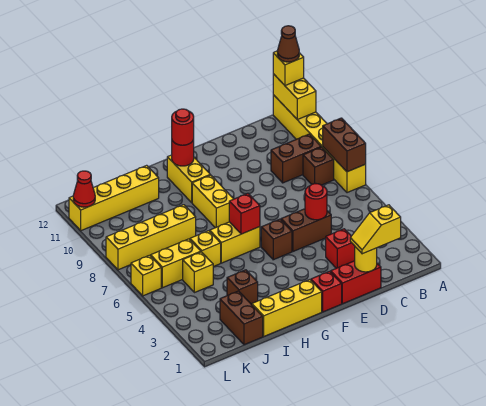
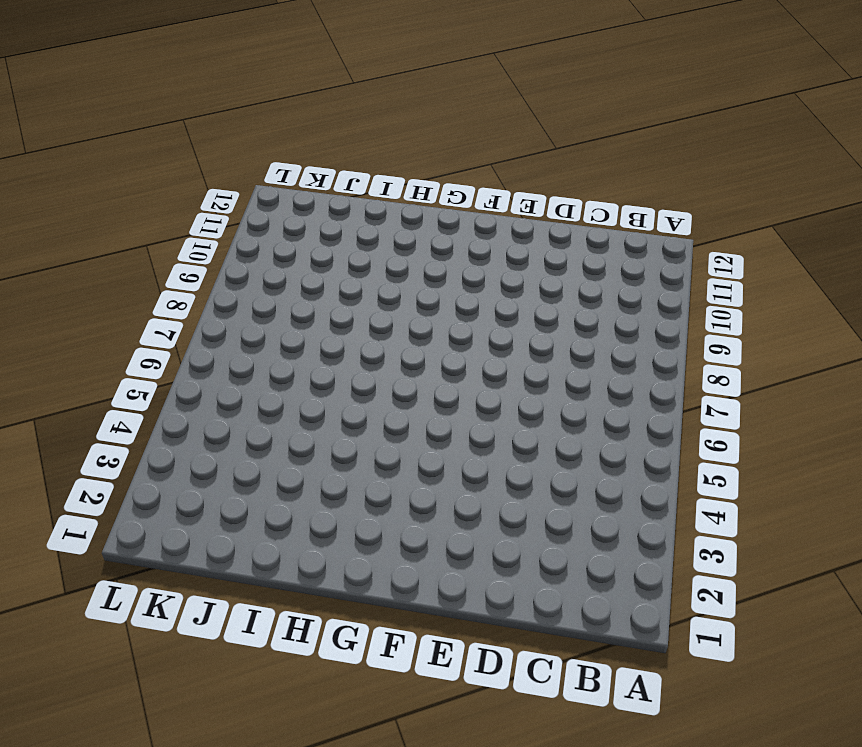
none -> yellow 1x6 brick [273,95,366,193]
none -> brown 1x1 brick [303,147,334,185]
none -> brown 1x2 brick [271,134,321,183]
none -> red 1x2 brick [331,261,381,304]

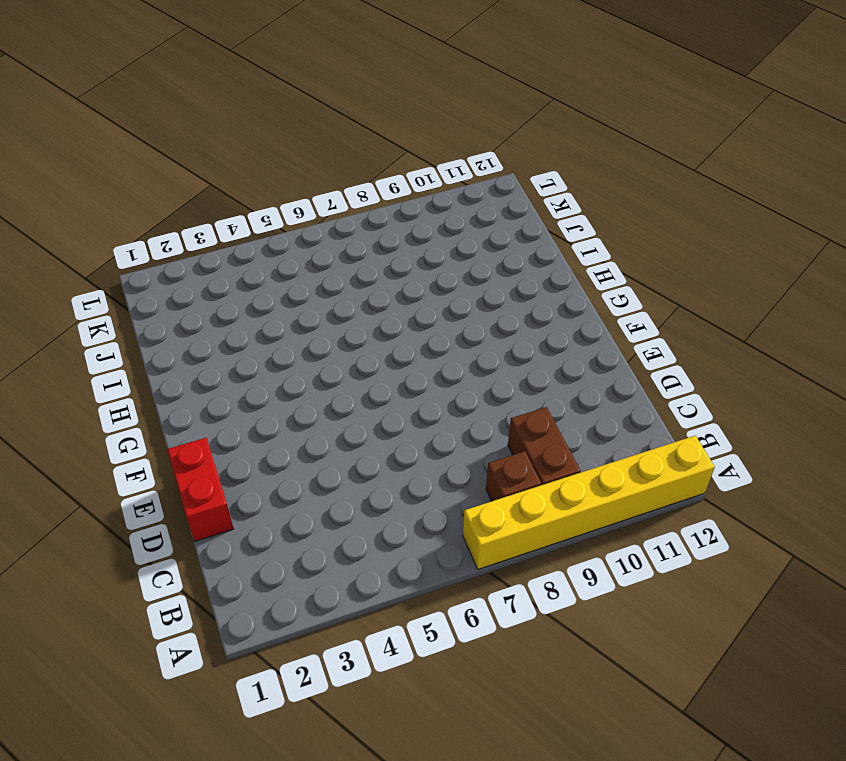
none -> red 1x1 brick [326,229,355,268]
none -> brown 1x2 brick [281,209,331,251]
none -> red 1x1 brick [311,271,342,312]
none -> brown 1x1 brick [261,219,292,260]

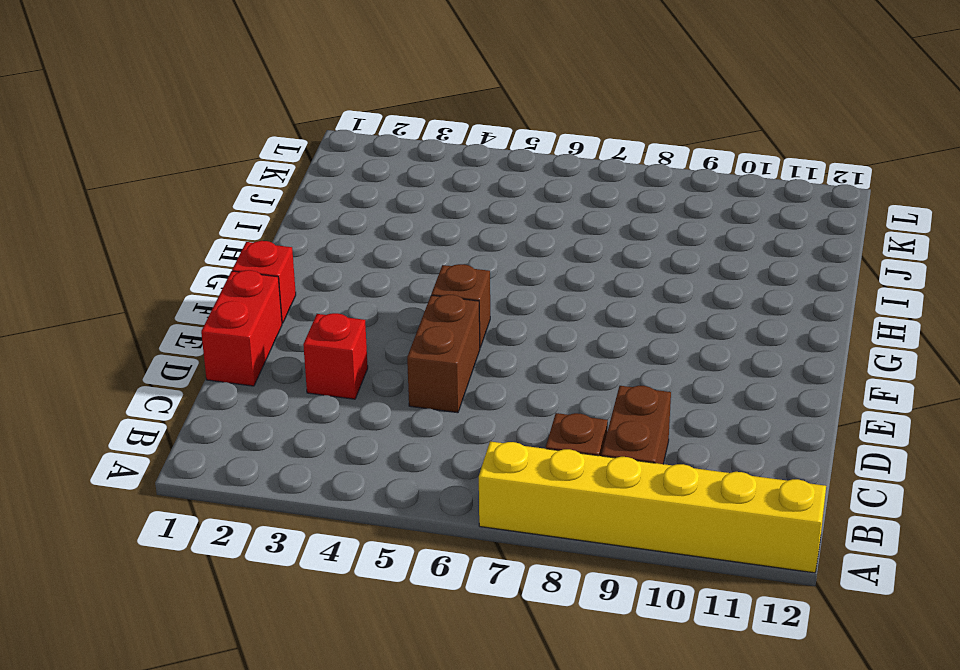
none -> yellow 1x3 brick [252,280,322,336]
none -> yellow 1x2 brick [210,222,260,263]
none -> yellow 1x2 brick [192,175,233,228]
none -> yellow 1x2 brick [167,155,210,202]

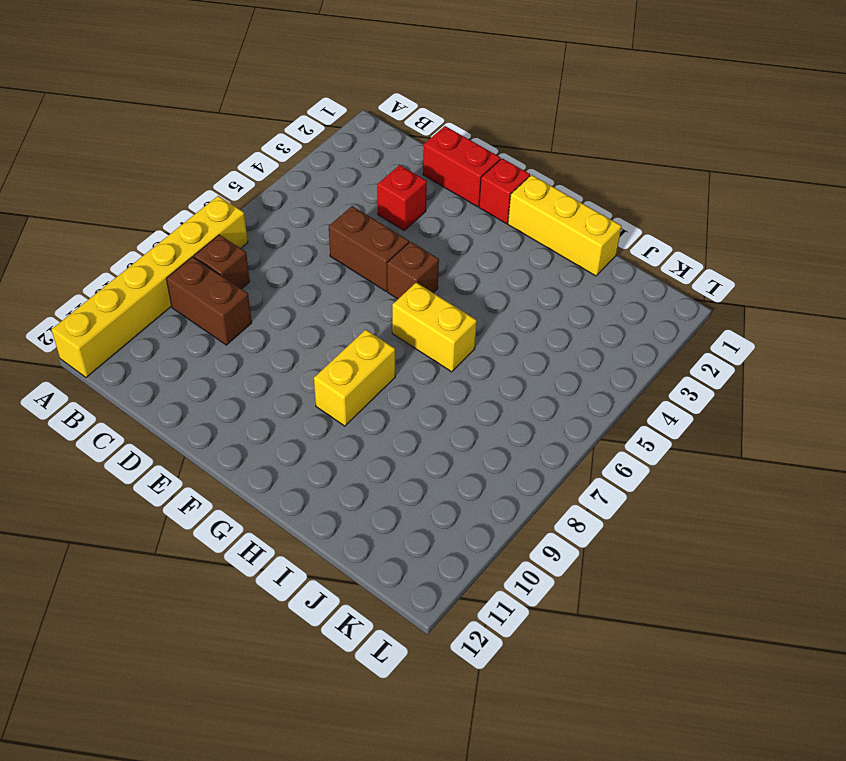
none -> yellow 1x2 brick [167,155,210,202]
none -> brown 1x1 brick [227,270,258,305]
none -> yellow 1x1 brick [190,231,221,267]
none -> yellow 1x4 brick [106,205,196,270]

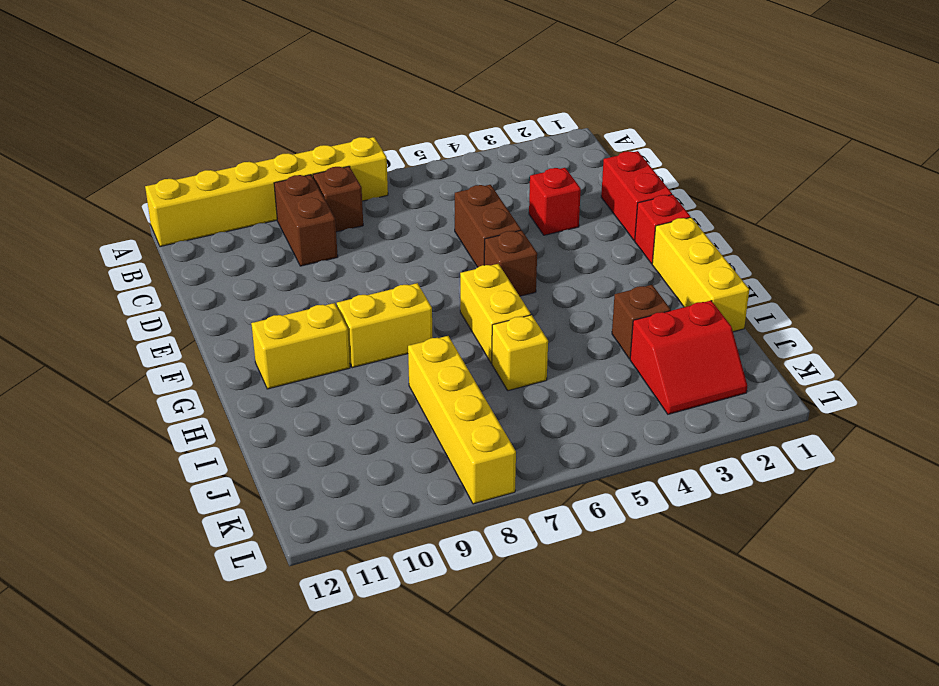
red 2x2 slope [630,301,747,414] -> brown 1x2 brick [220,291,263,345]
none -> yellow 1x4 brick [69,165,159,231]
none -> yellow 1x1 brick [183,252,213,293]
none -> yellow 1x2 brick [151,239,201,288]
none -> yellow 1x1 brick [131,255,161,296]

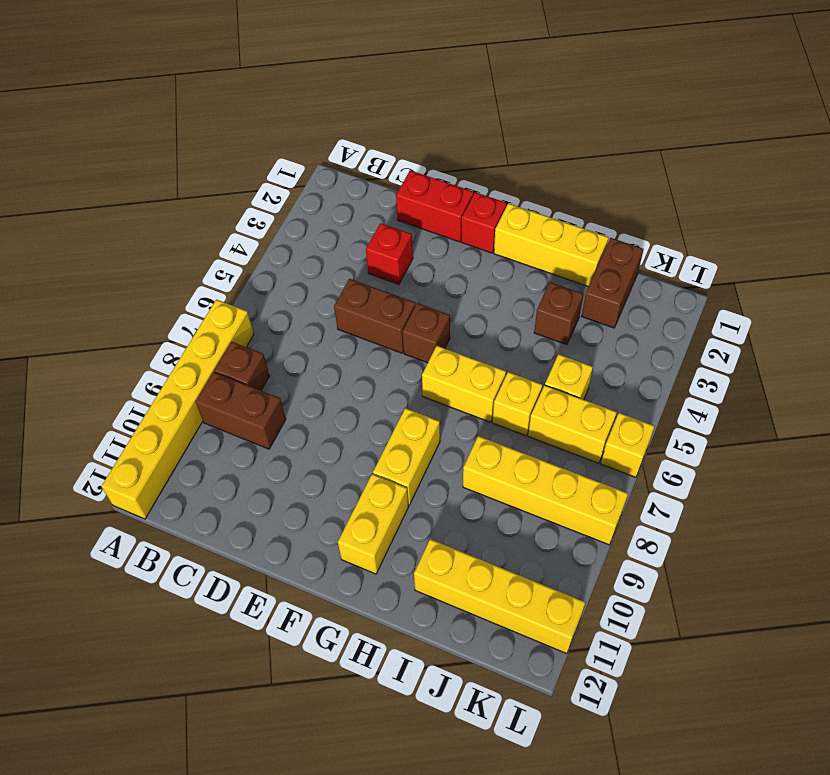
none -> brown 1x2 brick [323,118,366,172]
none -> yellow 1x2 brick [273,74,316,120]
none -> yellow 1x1 round brick [355,247,377,272]
none -> red 1x1 round brick [305,184,327,220]

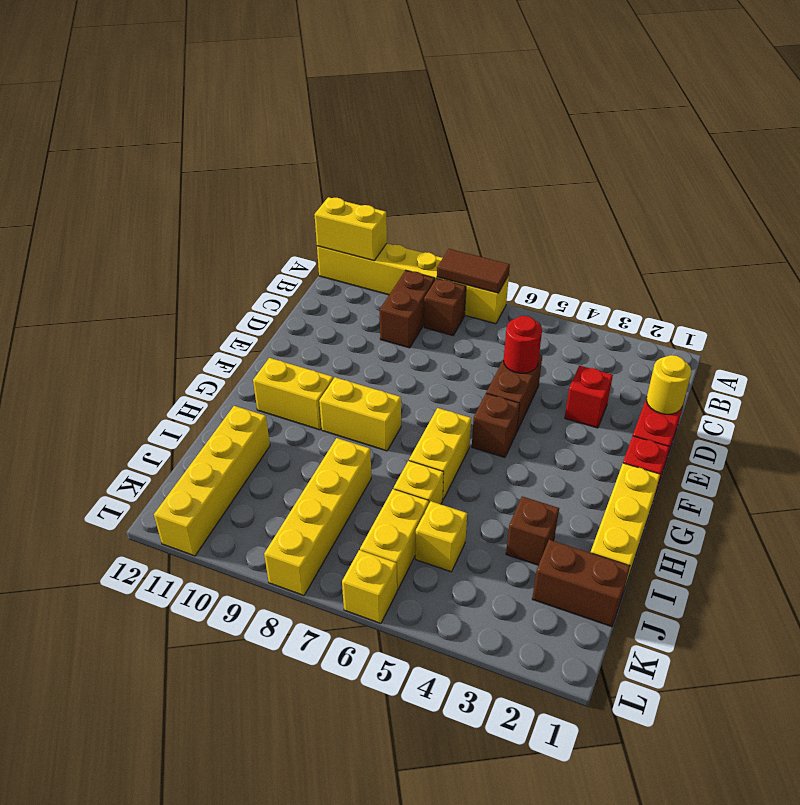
brown 1x2 tile [437,249,510,293] -> brown 1x2 brick [323,118,366,172]
none -> red 1x1 brick [229,193,260,234]
none -> red 1x1 round brick [172,140,194,166]
none -> red 1x1 cone [73,171,95,207]
none -> yellow 1x1 brick [273,51,304,86]

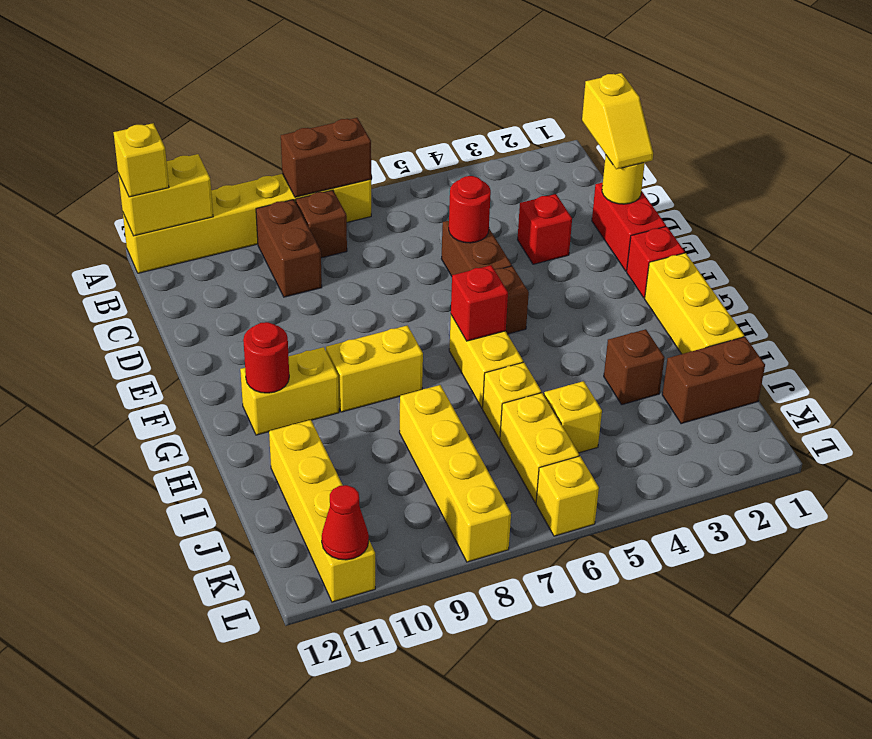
none -> red 1x1 round brick [172,109,194,145]
none -> brown 1x1 cone [277,26,299,62]

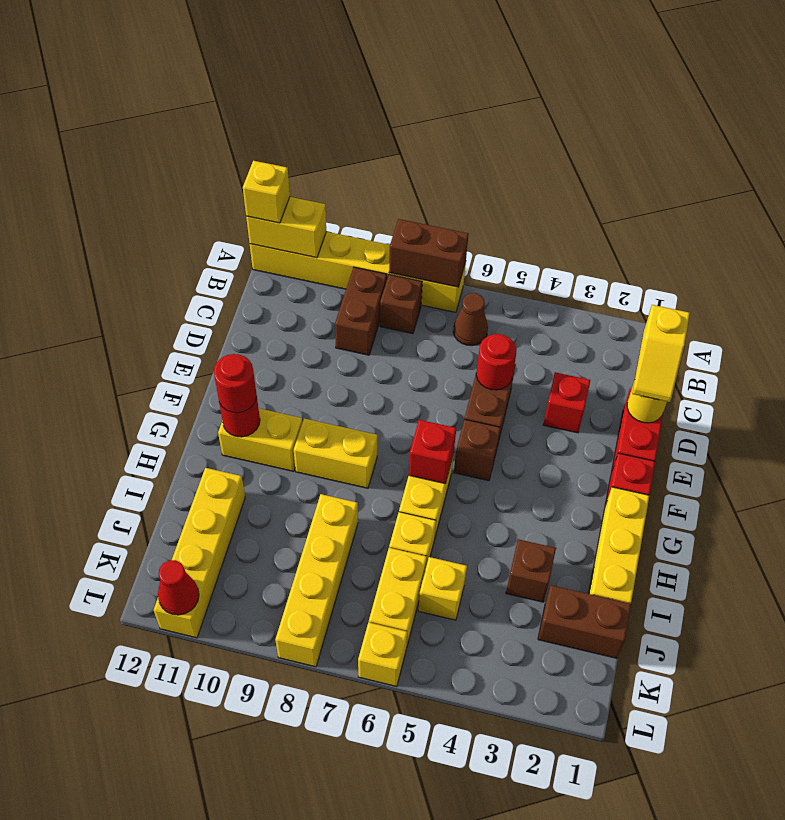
brown 1x1 cone [453,293,488,346] -> brown 1x1 cone moved to [277,26,299,62]

